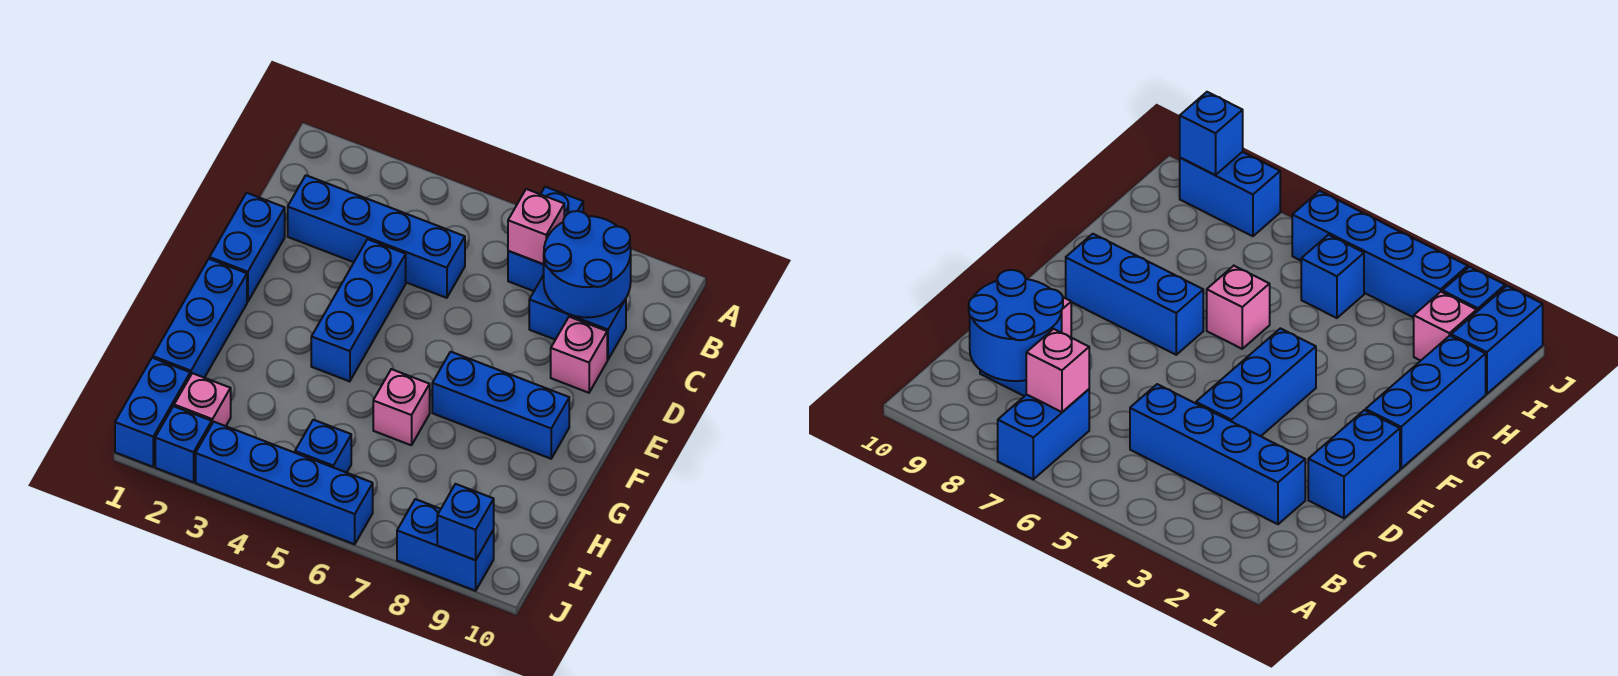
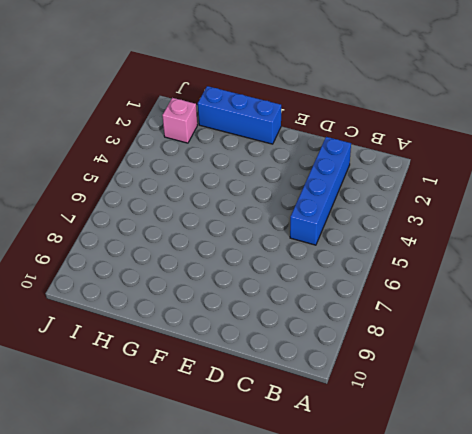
none -> blue 1x2 brick [508,187,583,291]
none -> blue 1x2 brick [529,275,626,360]
none -> blue 1x2 brick [209,193,285,302]

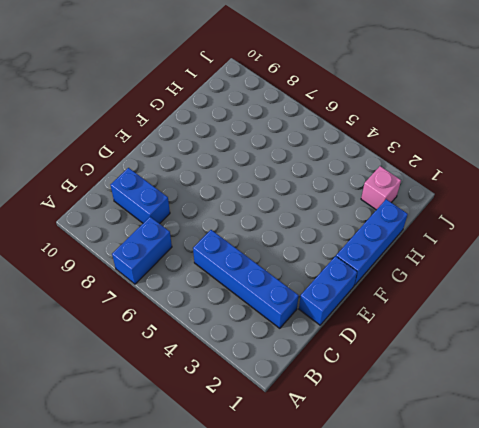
none -> blue 1x3 brick [311,239,406,381]
none -> pink 1x1 brick [551,317,607,393]
none -> blue 1x3 brick [432,352,569,459]

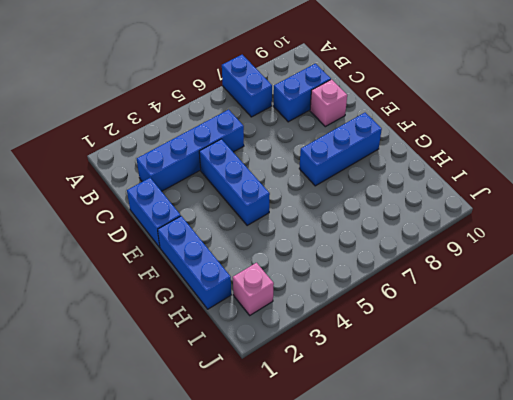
none -> pink 1x1 brick [373,369,430,445]
none -> blue 1x2 brick [115,358,190,467]
none -> blue 1x1 brick [295,420,351,473]

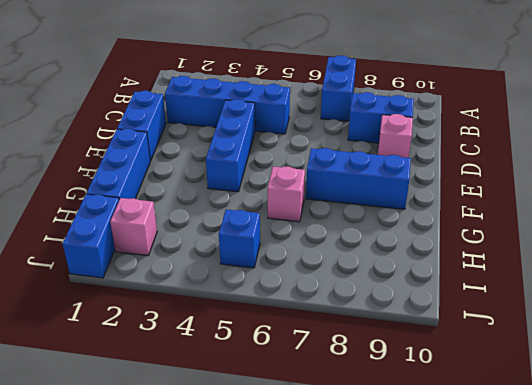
none -> blue 1x1 brick [155,406,212,482]
none -> blue 1x4 brick [196,422,373,544]
none -> blue 1x2 brick [397,499,494,591]

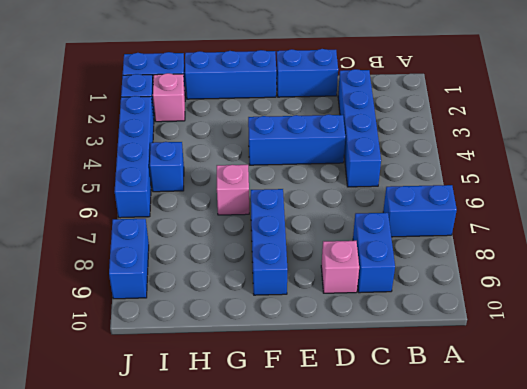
none -> pink 1x1 brick [508,189,564,264]
none -> blue 2x2 round brick [543,211,631,318]
none -> blue 1x1 brick [437,484,494,560]

